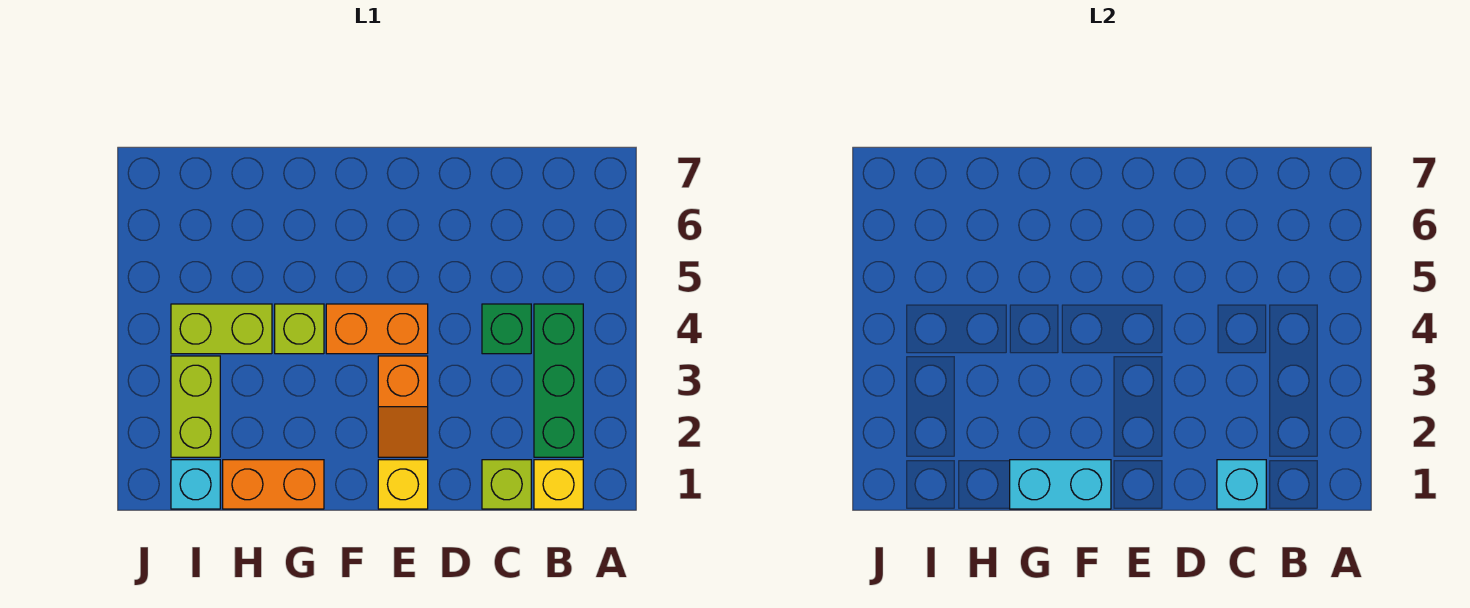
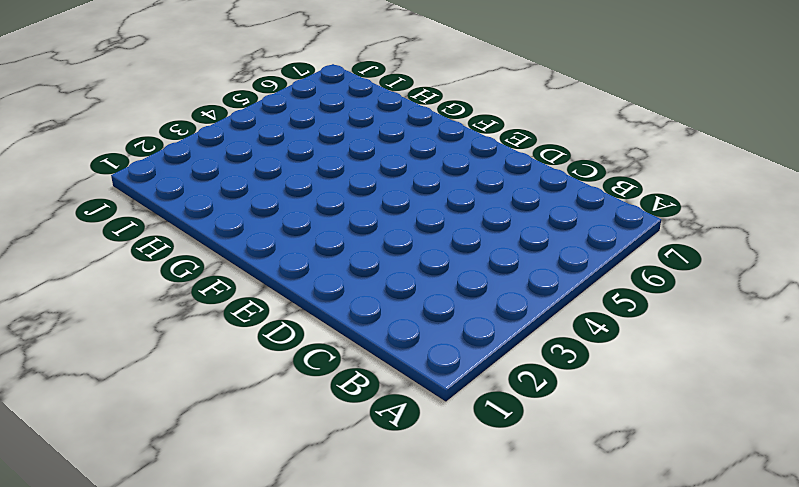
none -> yellow 1x1 brick [534,460,583,509]
none -> green 1x3 brick [534,304,583,457]
none -> lime 1x1 brick [482,460,531,509]

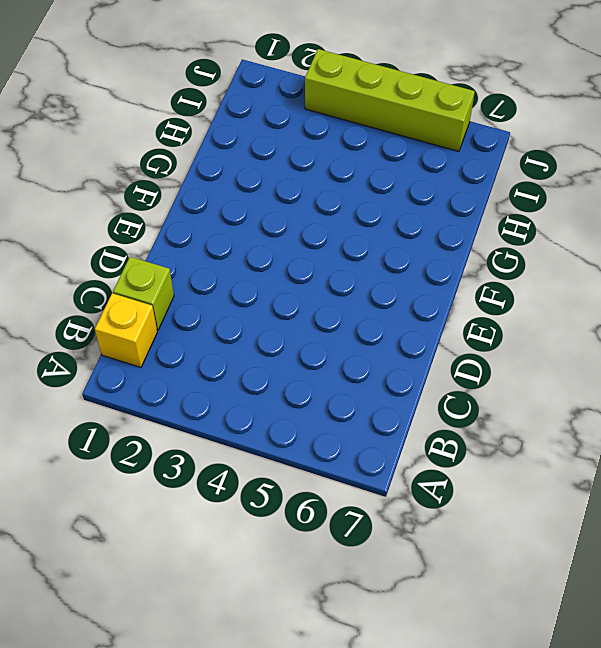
lime 1x4 brick [305,49,475,151] -> none
none -> green 1x3 brick [534,304,583,457]
none -> green 1x1 brick [482,304,531,354]
none -> yellow 1x1 brick [378,460,428,509]

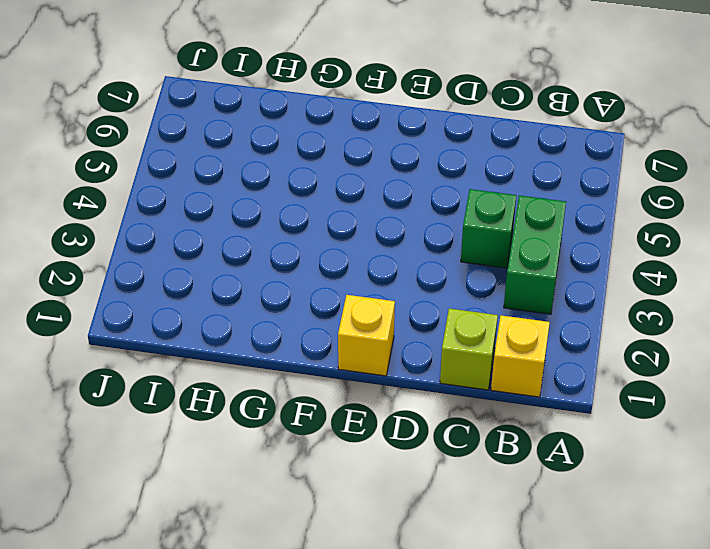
green 1x2 brick [504,195,566,314] -> green 1x3 brick [534,304,583,457]
none -> orange 1x2 slope [378,356,428,457]
none -> orange 1x2 brick [326,304,428,354]
none -> orange 1x2 brick [223,460,324,509]

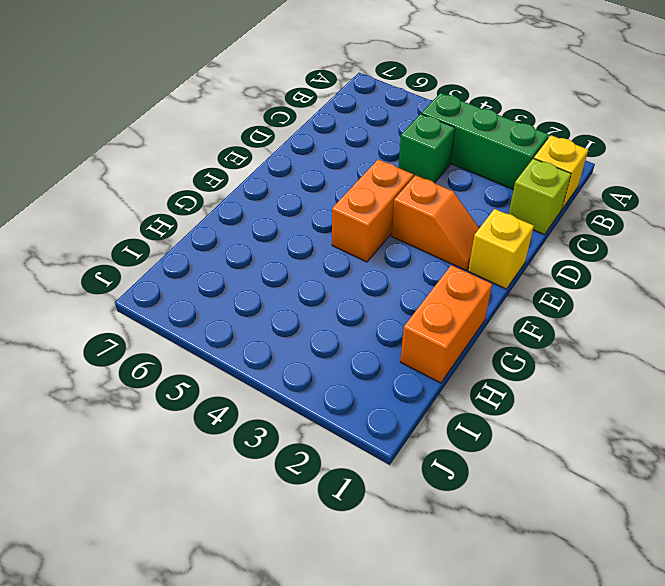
none -> lime 1x1 brick [275,304,324,354]
none -> lime 1x2 brick [171,304,272,354]
none -> cyan 1x1 brick [171,460,220,509]

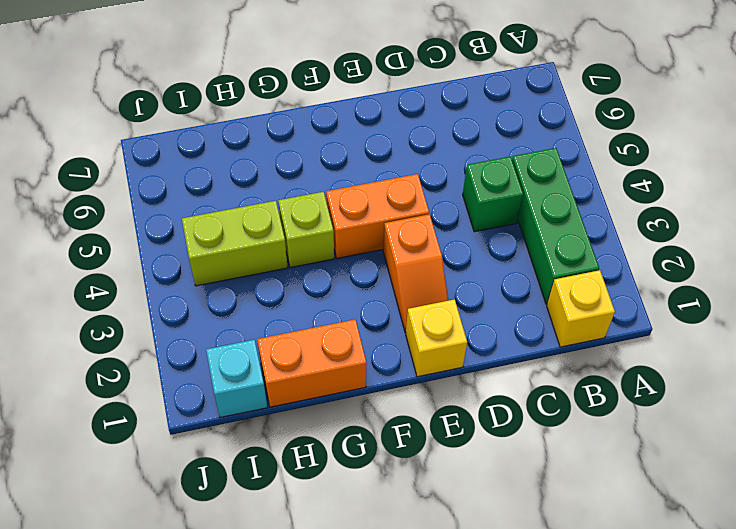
none -> lime 1x1 brick [482,460,531,509]
none -> lime 1x2 brick [171,356,220,457]
none -> cyan 1x1 brick [1217,460,1266,509]

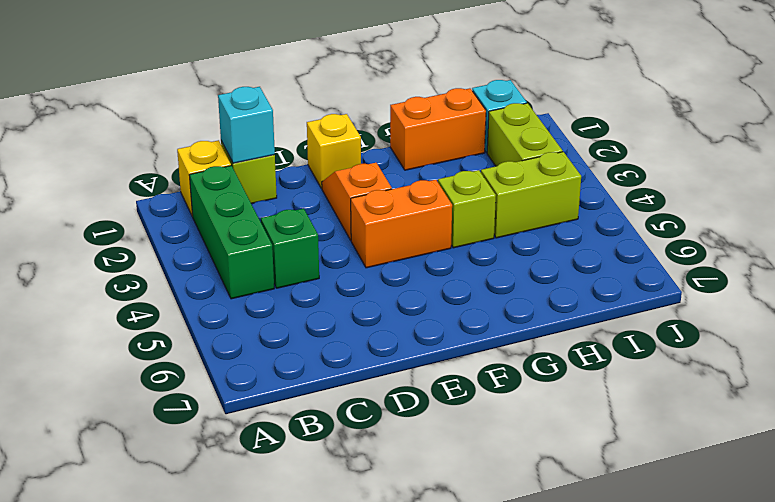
none -> cyan 1x2 brick [1010,460,1111,509]

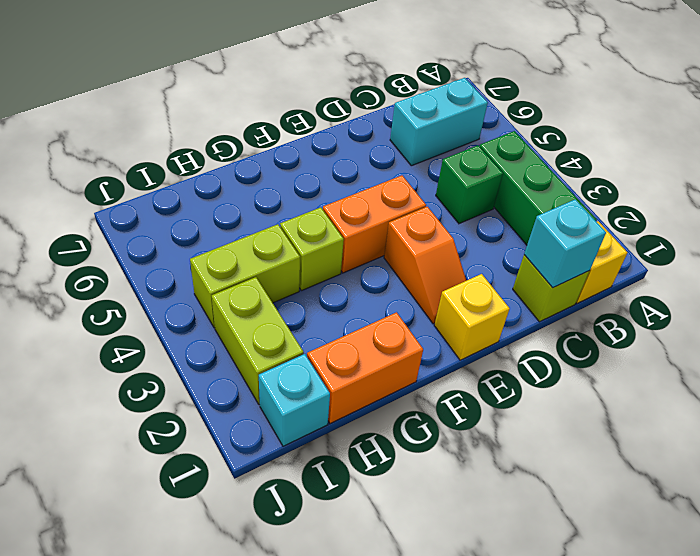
cyan 1x2 brick [390,78,488,166] -> cyan 1x2 brick moved to [1010,460,1111,509]

